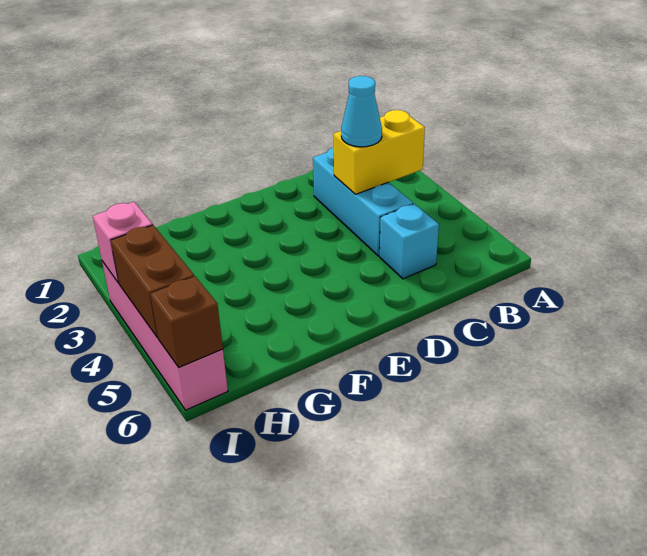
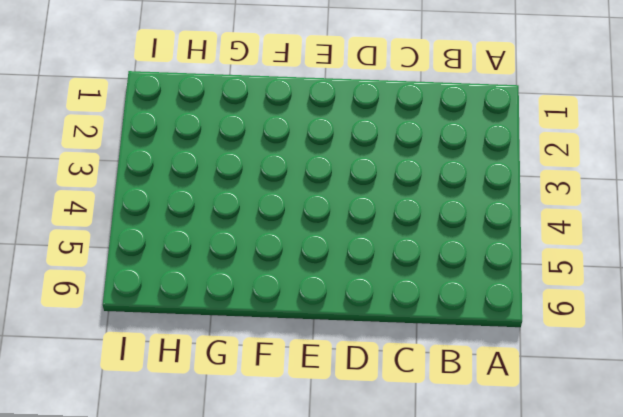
none -> cyan 1x3 brick [313,148,413,256]
none -> cyan 1x1 brick [380,204,439,279]

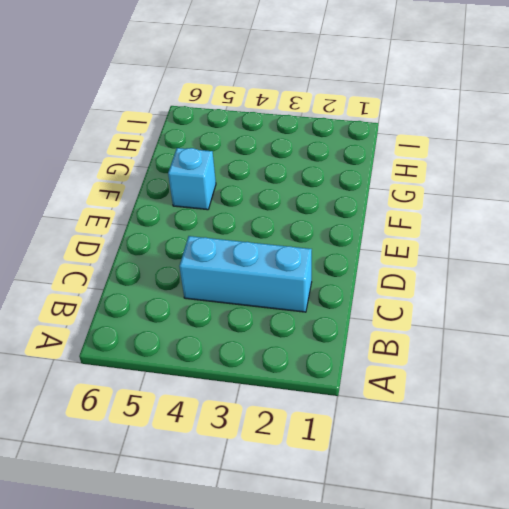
cyan 1x1 brick [168,148,216,210] -> cyan 1x1 brick moved to [380,204,439,279]
none -> pink 1x4 brick [102,261,228,410]
none -> yellow 1x2 brick [334,110,425,194]

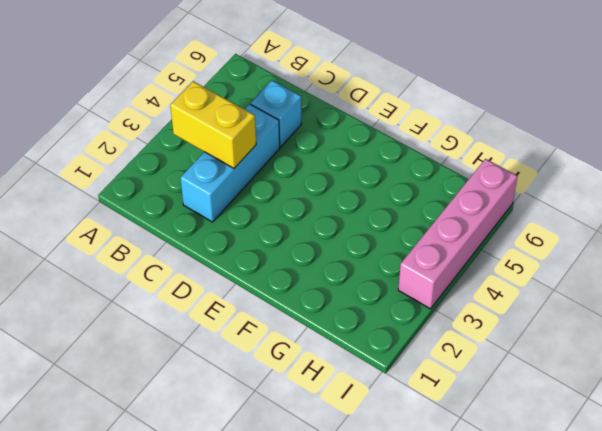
none -> pink 1x1 brick [93,202,153,283]
none -> brown 1x2 brick [111,225,194,338]

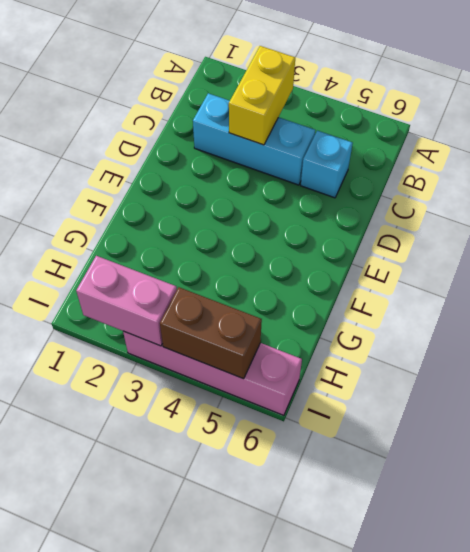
pink 1x2 brick [76,256,177,346] -> pink 1x1 brick [93,202,153,283]
none -> brown 1x1 brick [150,276,223,367]
none -> cyan 1x1 cone [341,76,382,147]

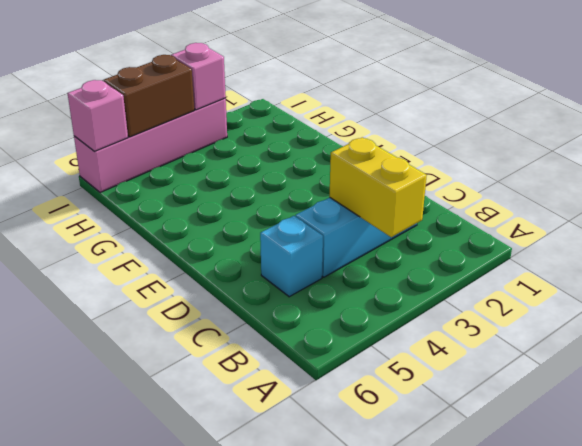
pink 1x1 brick [68,80,128,151] -> brown 1x1 brick [150,276,223,367]
none -> cyan 1x1 cone [341,76,382,147]

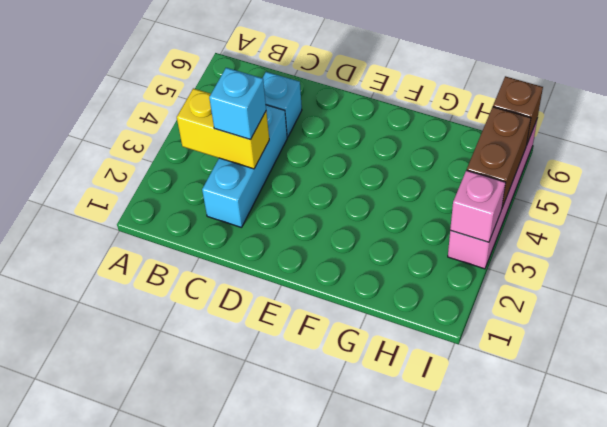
cyan 1x1 brick [209,68,266,140] -> cyan 1x1 cone [341,76,382,147]

